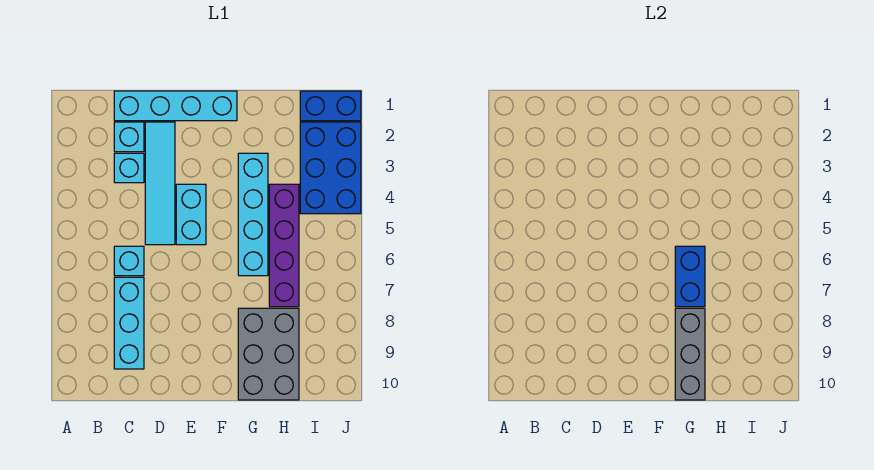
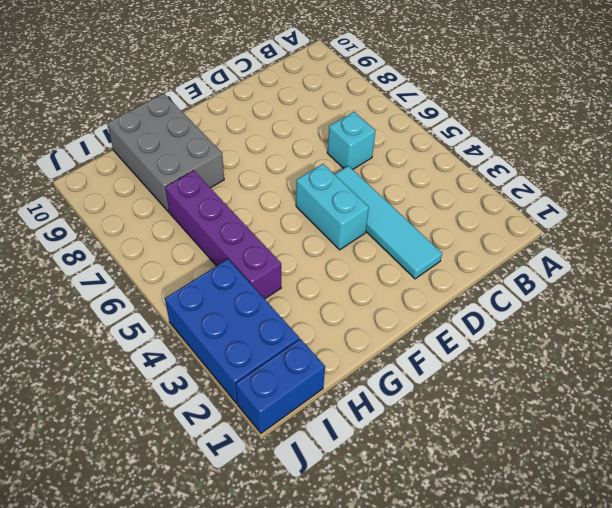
none -> cyan 1x4 brick [114,91,237,121]
none -> cyan 1x1 brick [114,122,144,152]
none -> cyan 1x1 brick [114,153,144,183]

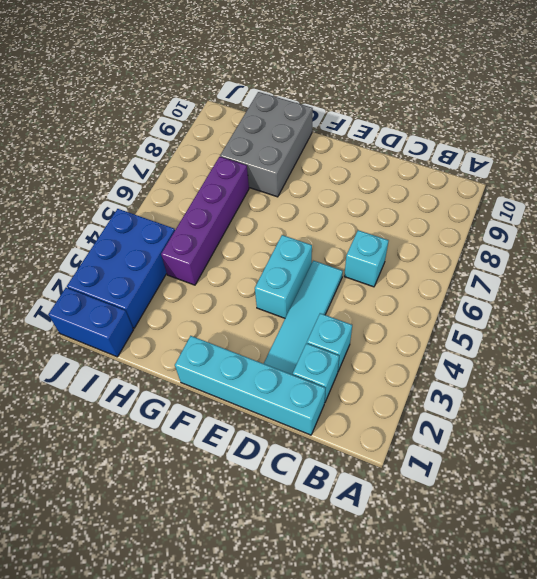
none -> cyan 1x3 brick [114,277,144,369]
none -> cyan 1x4 brick [238,153,268,276]
none -> blue 1x2 brick [675,246,705,307]

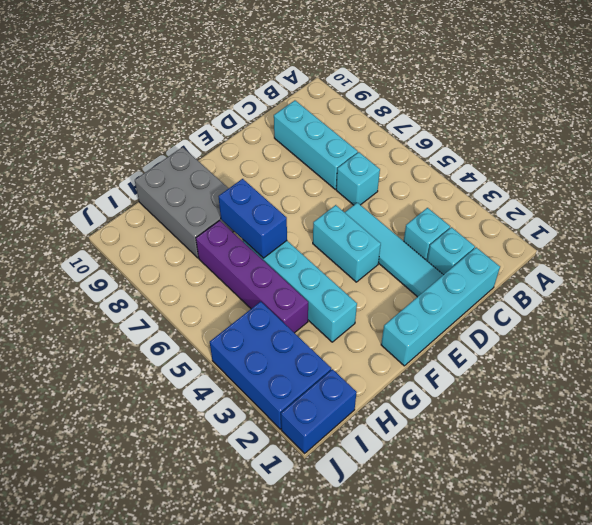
none -> grey 1x3 brick [675,308,705,400]

